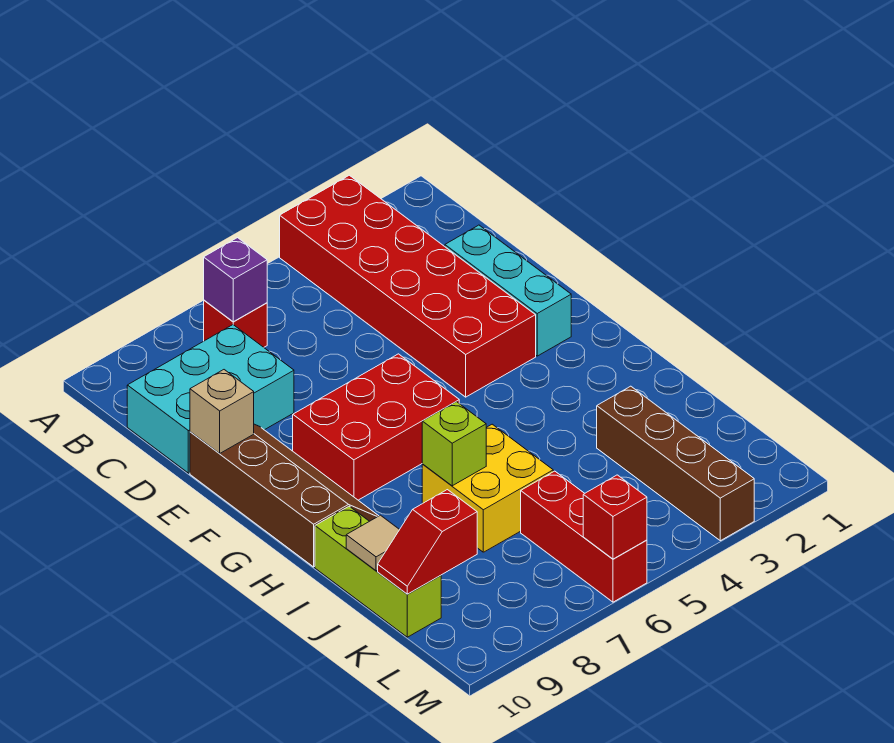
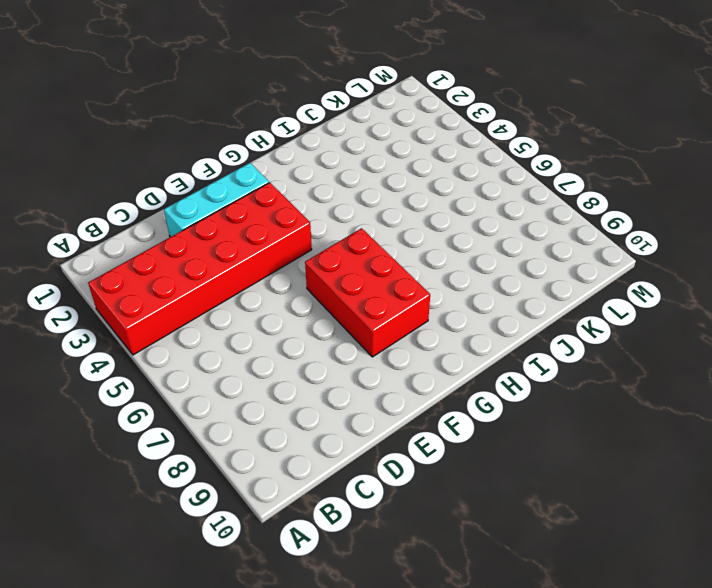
none -> red 1x1 brick [204,300,267,347]
none -> cyan 2x3 brick [127,325,294,473]
none -> brown 2x4 slope [190,424,378,567]

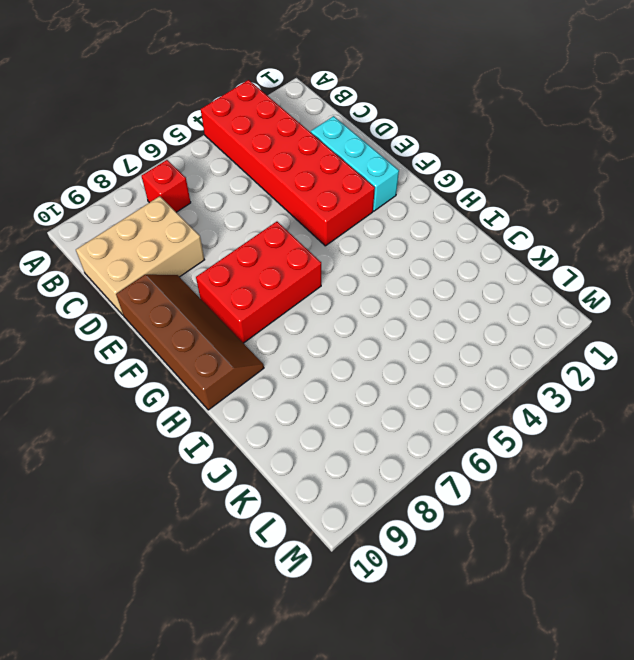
tan 2x3 brick [76,196,204,315] -> cyan 2x3 brick [127,325,294,473]
none -> yellow 2x2 brick [422,424,553,552]
none -> lime 1x3 brick [315,506,441,637]
none -> brown 1x4 brick [597,386,754,541]

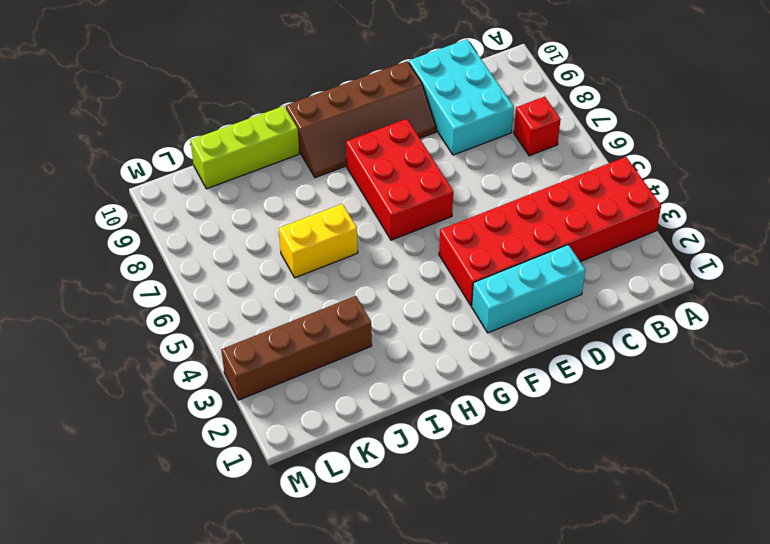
yellow 1x2 brick [279,204,358,278] -> yellow 2x2 brick [422,424,553,552]
none -> red 1x3 brick [521,471,647,602]
none -> purple 1x1 brick [204,238,267,322]
none -> tan 1x1 brick [190,370,254,454]

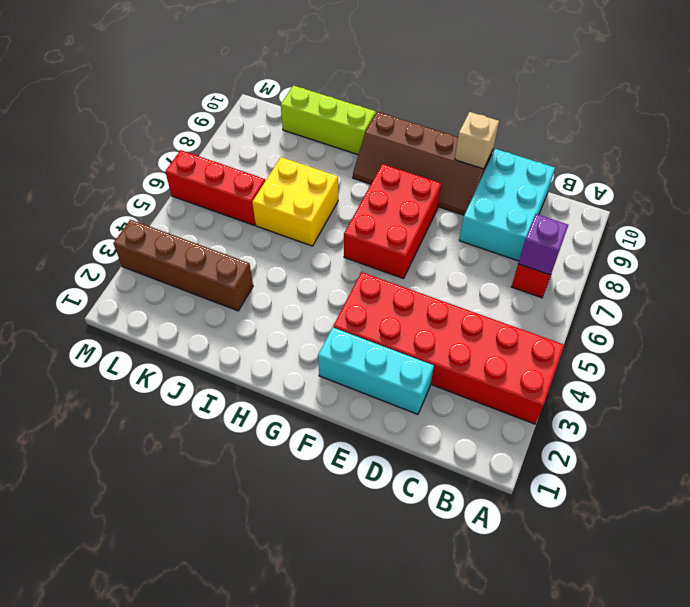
none -> lime 1x1 brick [422,402,486,486]
none -> tan 1x1 tile [346,515,400,571]
none -> red 1x2 slope [378,490,477,594]

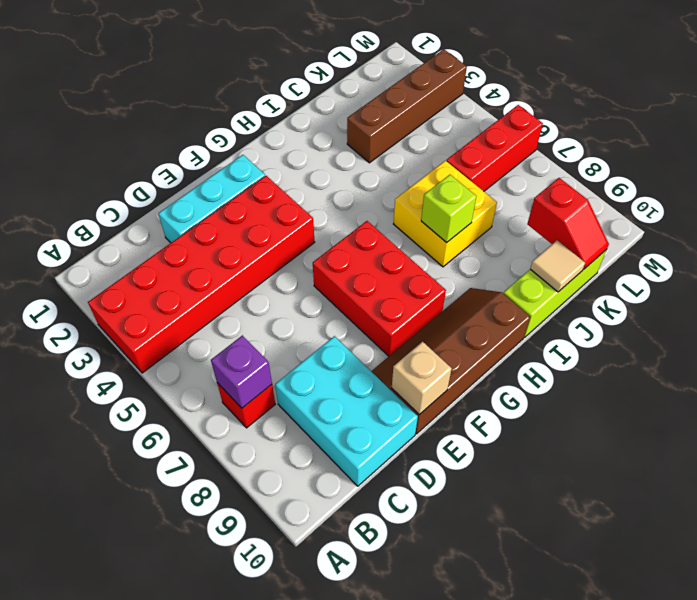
none -> red 1x1 brick [583,475,647,559]

